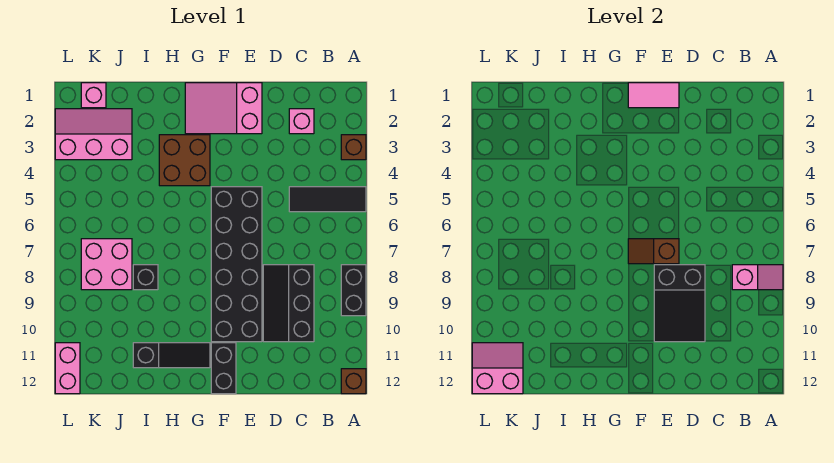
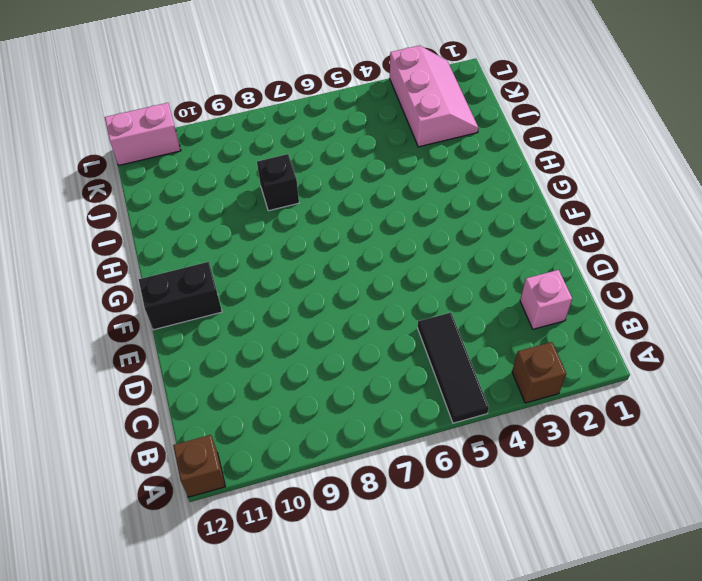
none -> black 1x2 brick [341,265,366,316]
none -> black 2x3 slope [263,265,314,342]
none -> pink 2x3 slope [185,83,262,134]

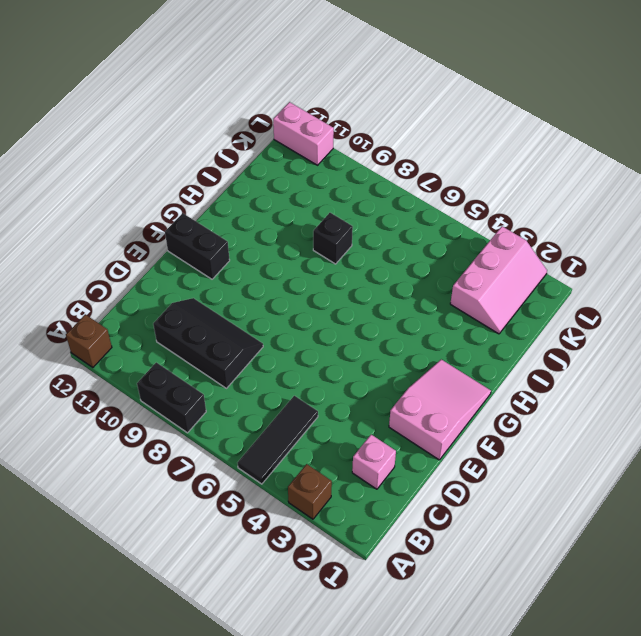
none -> black 2x6 brick [211,187,262,342]
none -> brown 2x2 brick [159,135,210,186]
none -> black 1x3 slope [133,343,210,368]

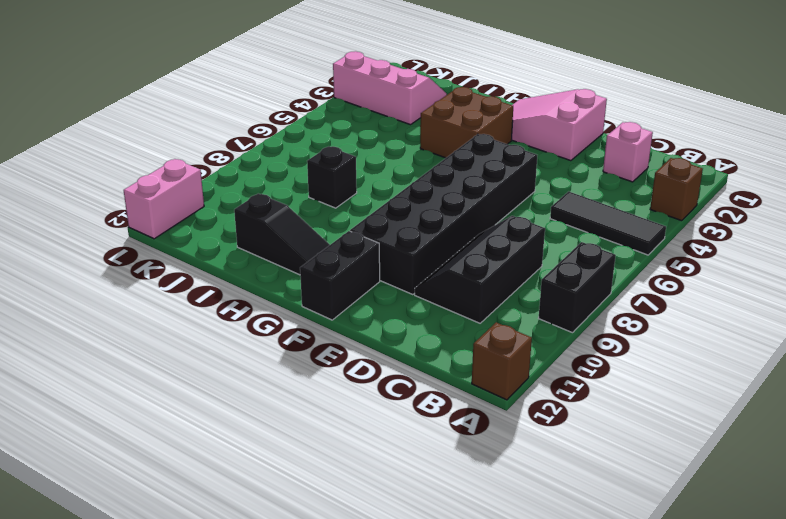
none -> pink 2x2 brick [81,239,132,290]
none -> pink 1x1 brick [81,83,106,108]
none -> pink 1x2 slope [732,265,783,290]

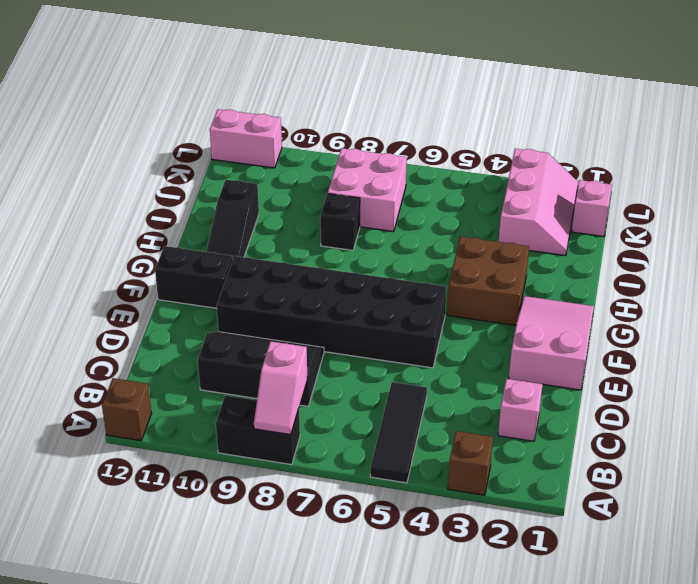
none -> black 2x3 slope [654,265,705,342]
none -> pink 1x2 tile [628,83,679,108]
none -> brown 1x2 slope [628,239,679,264]

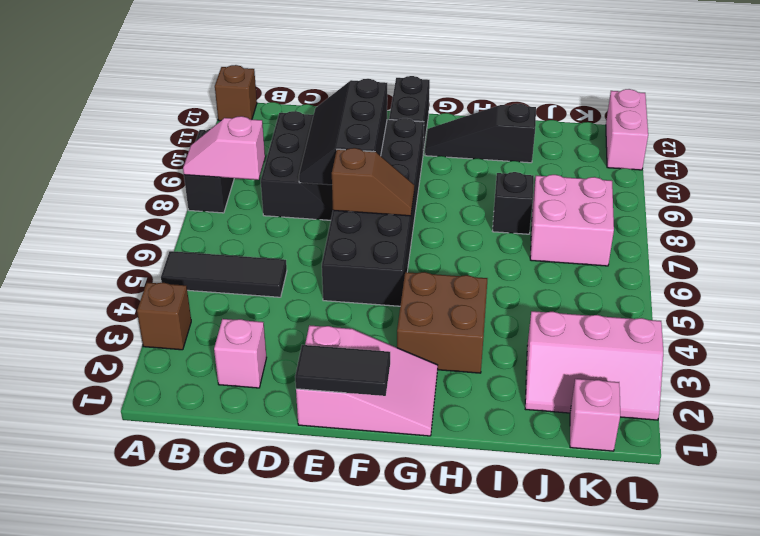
black 2x3 slope [299,79,387,185] -> black 2x3 slope turned to [654,265,705,342]
black 1x2 tile [295,345,390,396] -> pink 1x2 tile [628,83,679,108]
none -> pink 2x2 slope [472,343,523,394]

